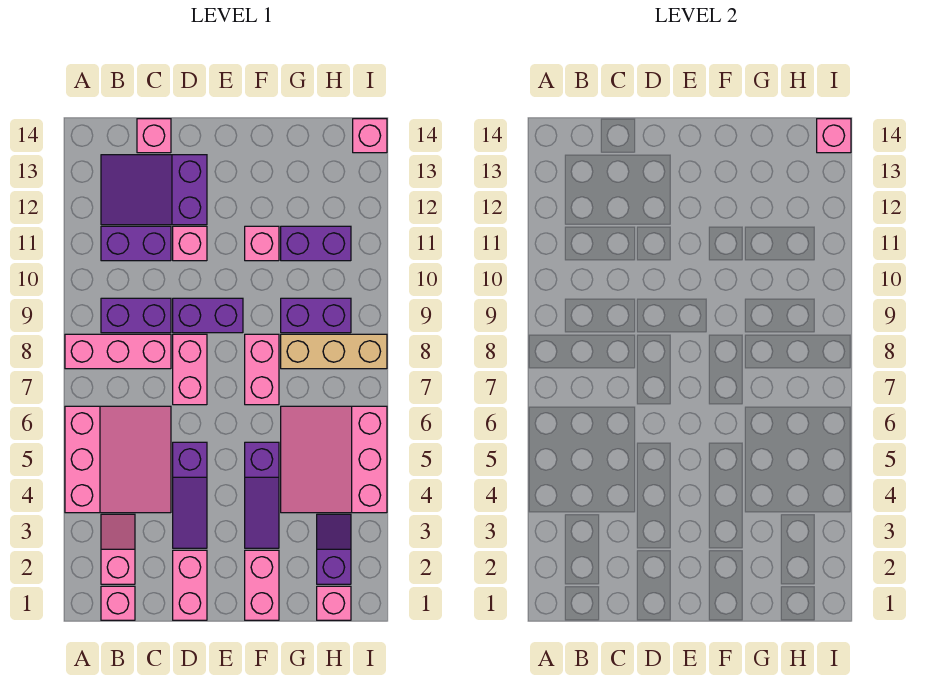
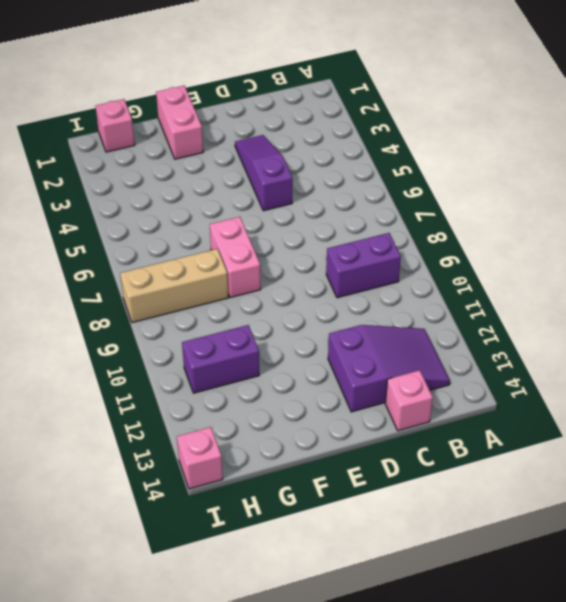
none -> pink 3x3 slope [65,406,171,513]
none -> pink 1x3 brick [65,334,171,369]
none -> pink 1x1 brick [101,586,135,620]

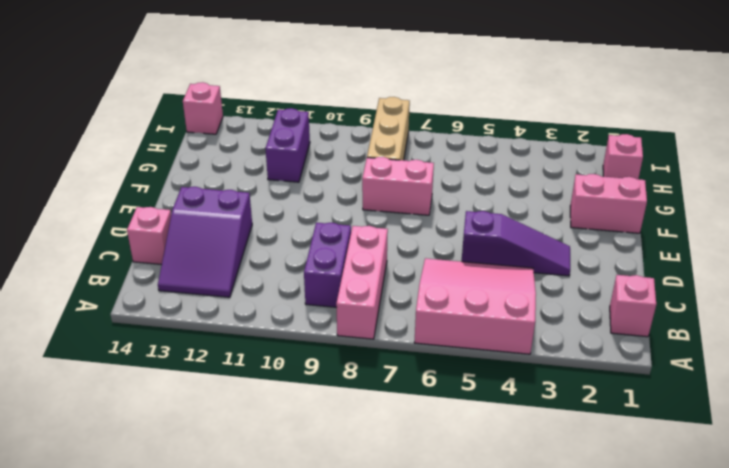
none -> pink 1x2 slope [101,514,135,584]
none -> purple 1x2 brick [101,226,171,261]
none -> pink 1x2 brick [173,550,207,620]

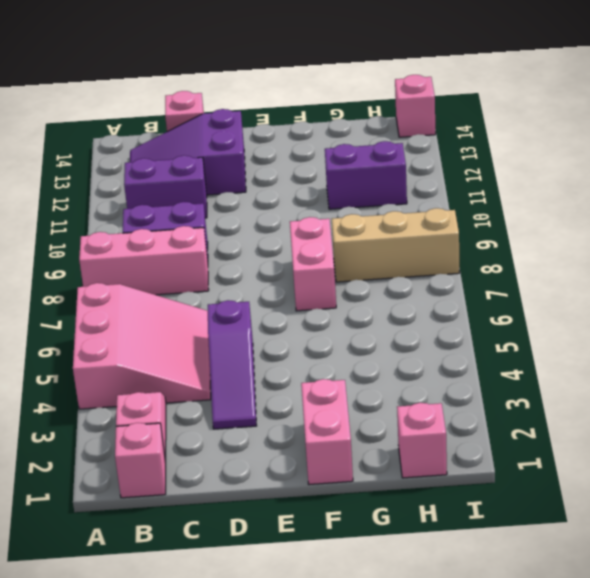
none -> pink 1x2 brick [173,550,207,620]
none -> pink 1x2 brick [173,334,207,405]
none -> purple 1x2 brick [173,298,243,333]

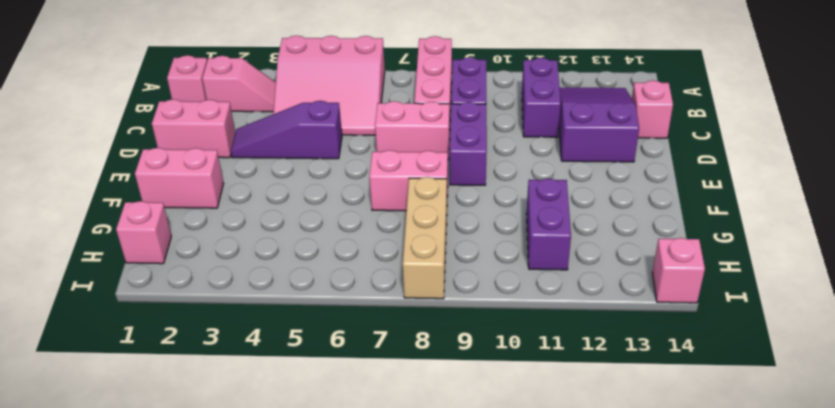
none -> pink 1x1 brick [173,226,207,261]
none -> purple 1x3 slope [245,442,279,548]
none -> pink 1x1 brick [245,226,279,261]

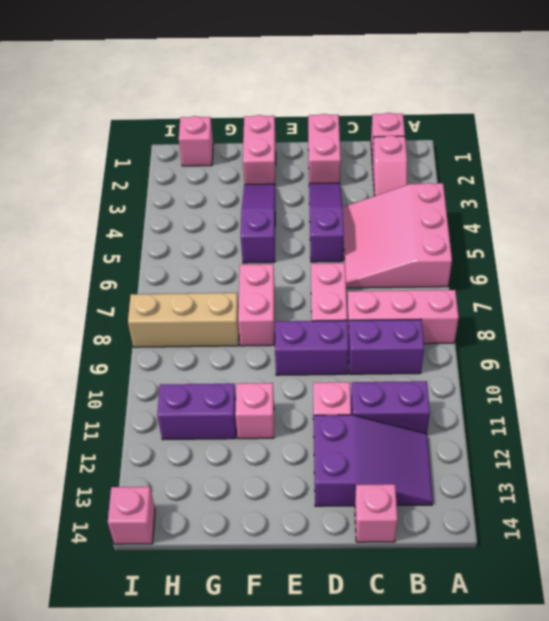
none -> pink 3x3 slope [281,406,387,513]
none -> purple 1x2 brick [281,298,351,333]
none -> purple 1x2 slope [317,514,351,584]

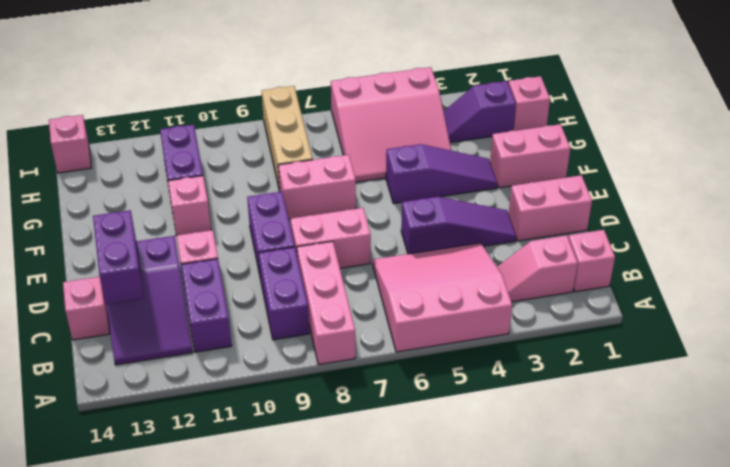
purple 1x2 brick [93,210,144,305] -> purple 1x2 brick moved to [281,298,351,333]
none -> pink 1x1 brick [817,119,851,153]

